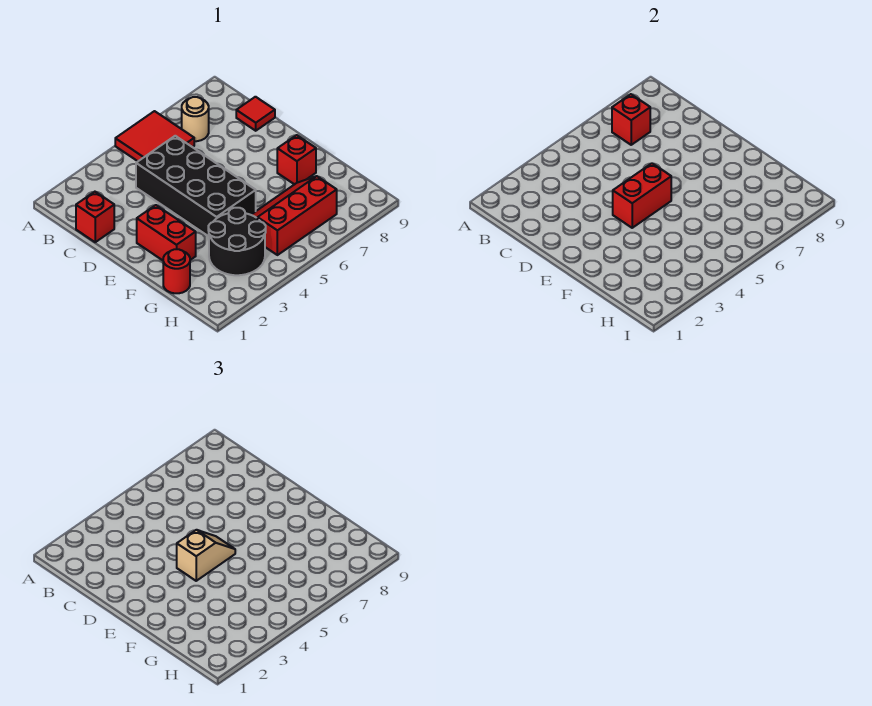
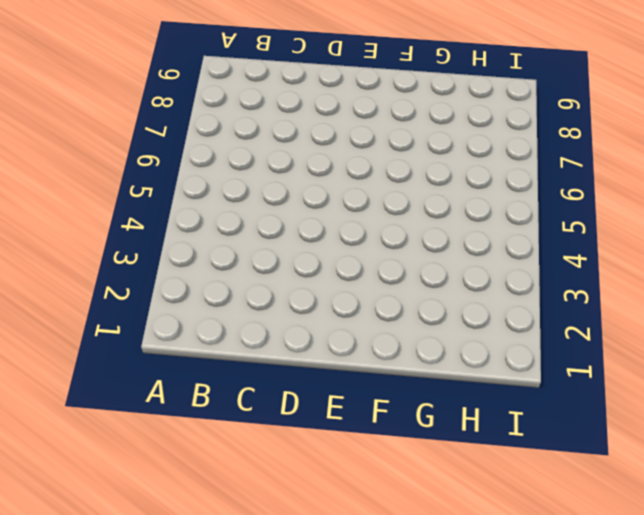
none -> red 2x2 tile [115,111,194,161]
none -> tan 1x1 round brick [182,97,209,141]
none -> red 1x1 brick [76,192,114,242]

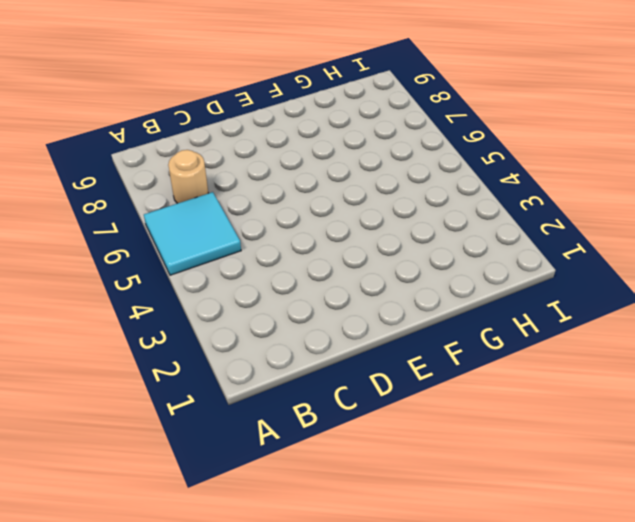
cyan 2x2 tile [144,192,241,275] -> red 2x2 tile [115,111,194,161]
none -> red 1x1 brick [76,192,114,242]
none -> black 2x4 brick [136,136,256,236]
none -> red 1x1 tile [236,97,275,131]

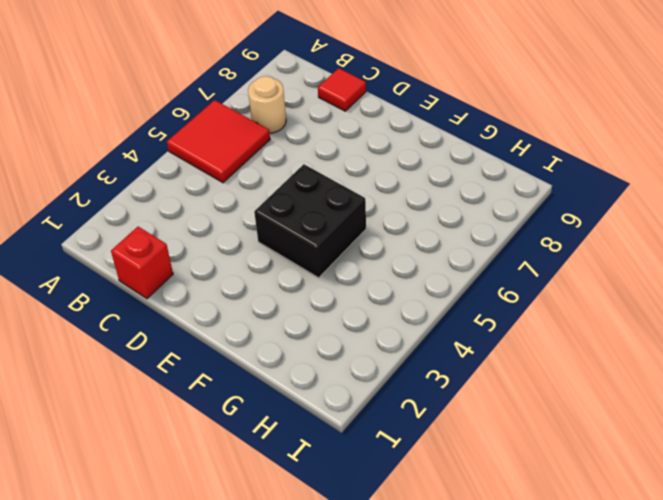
black 2x2 brick [254,164,366,278] -> black 2x4 brick [136,136,256,236]
none -> red 1x2 brick [137,205,196,260]
none -> red 1x1 brick [277,135,316,184]
none -> red 1x1 round brick [163,249,190,293]

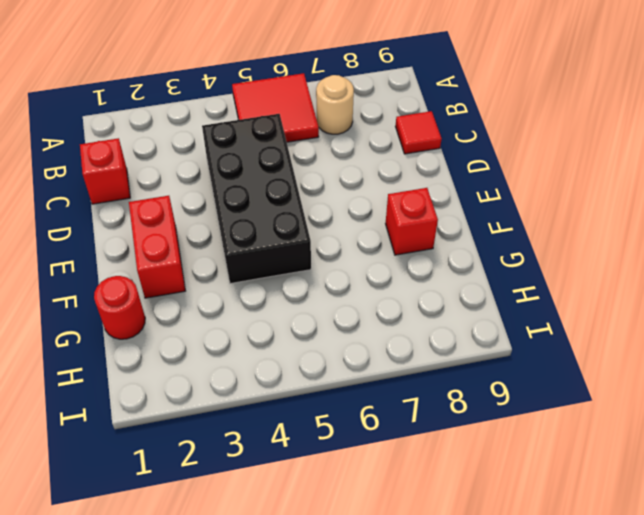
none -> black 2x2 round brick [208,208,266,275]
none -> red 2x3 slope [251,176,337,255]
none -> red 1x1 brick [612,94,650,145]

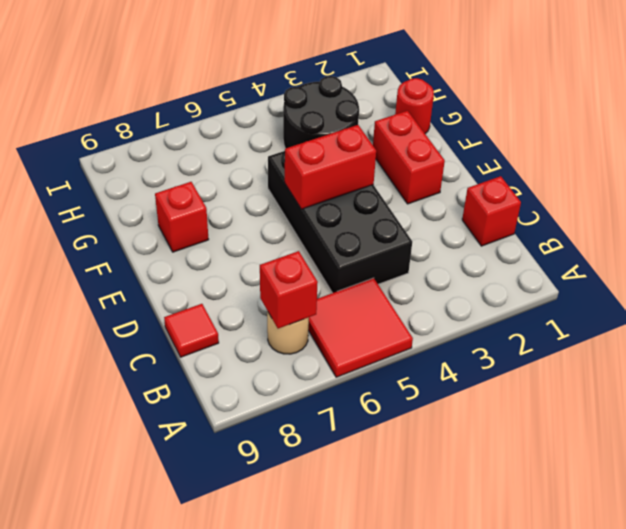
none -> red 2x3 slope [251,176,337,255]
none -> tan 1x2 slope [177,530,235,581]

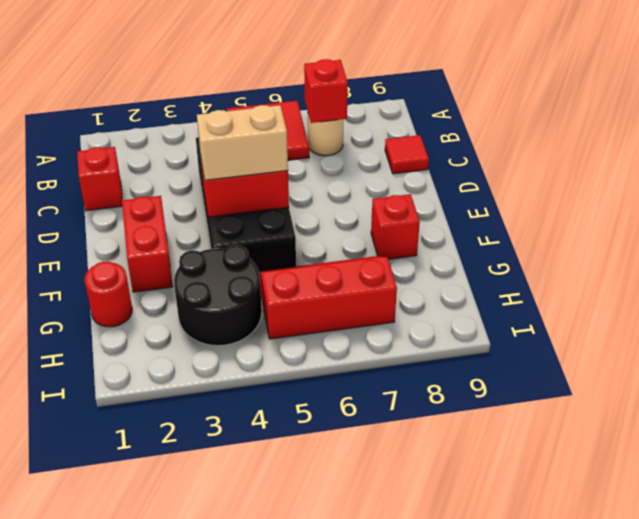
tan 1x2 brick [197,105,288,180] -> tan 1x2 slope [177,530,235,581]

